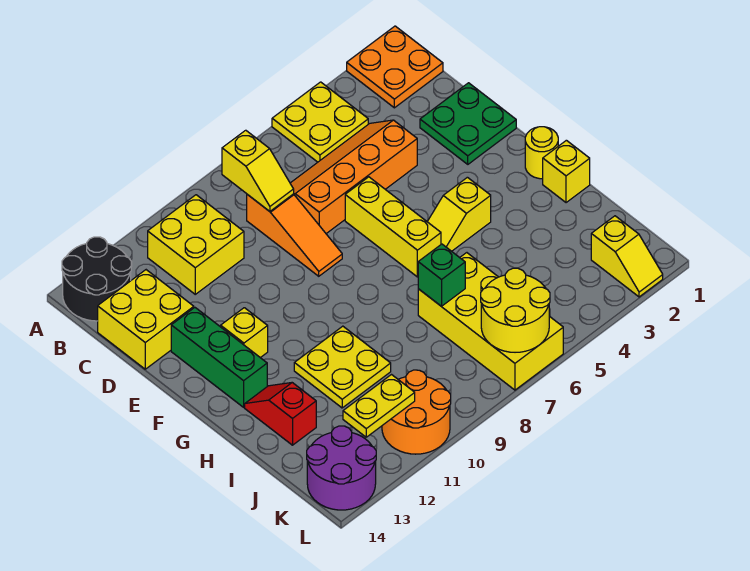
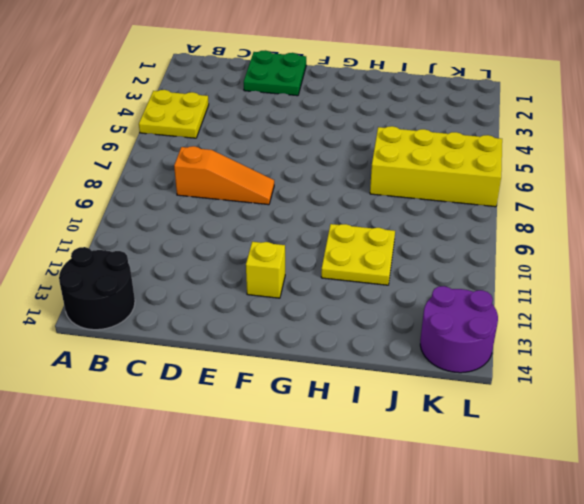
none -> orange 2x2 plate [347,26,443,108]
none -> yellow 2x2 brick [148,195,244,294]
none -> orange 2x4 slope [290,120,417,234]

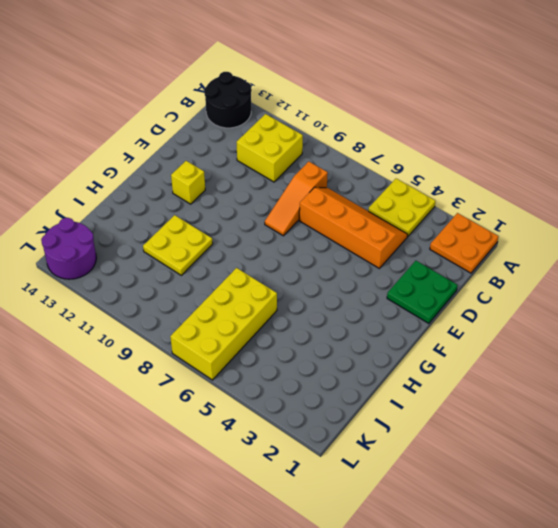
none -> yellow 2x2 brick [98,270,194,369]
none -> yellow 1x3 brick [345,177,441,277]
none -> green 1x3 brick [171,308,267,407]

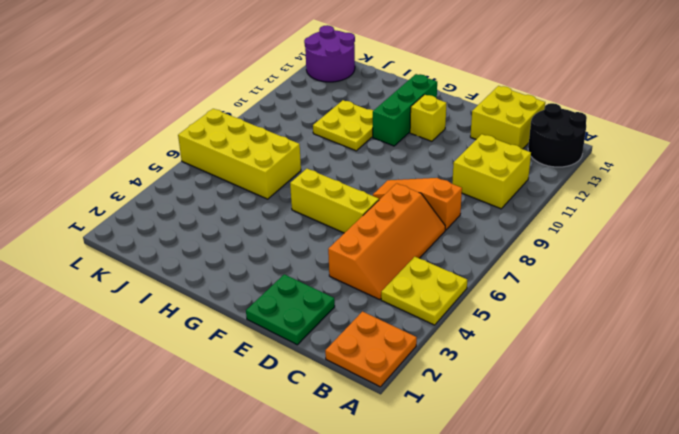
green 1x3 brick [373,74,437,146] -> green 1x3 brick turned to [171,308,267,407]
none -> yellow 1x1 round brick [525,127,558,179]
none -> yellow 1x2 slope [427,177,491,251]
none -> yellow 1x1 brick [543,140,590,203]

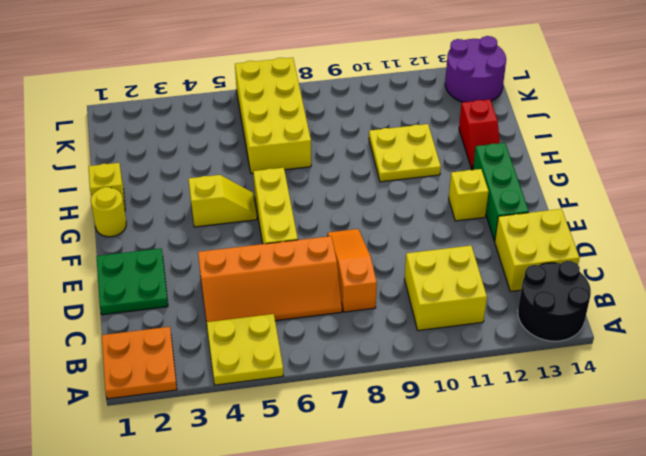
none -> yellow 1x2 slope [591,216,663,297]
none -> orange 2x2 round brick [382,370,451,454]
none -> yellow 1x2 slope [222,130,294,211]

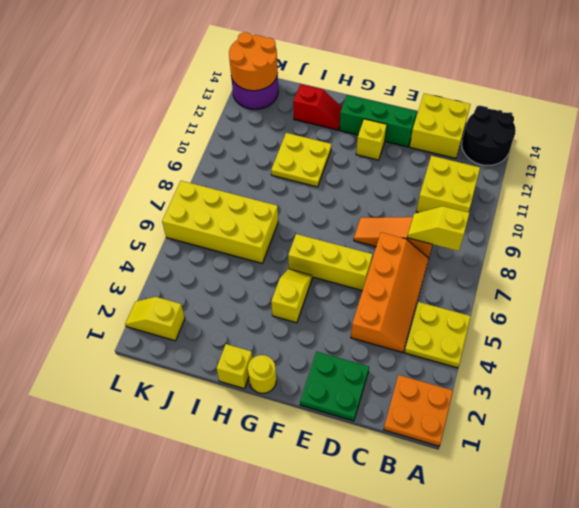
orange 2x2 round brick [229,32,278,91] -> orange 2x2 round brick moved to [382,370,451,454]
none -> green 1x1 brick [418,244,465,306]
none -> yellow 2x2 round brick [481,268,550,352]
none -> yellow 1x2 plate [343,375,415,437]

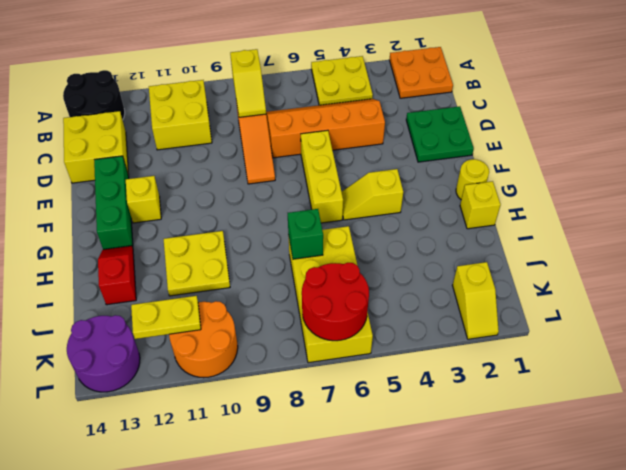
red 2x2 round brick [302,263,369,341] -> yellow 2x2 round brick [481,268,550,352]

